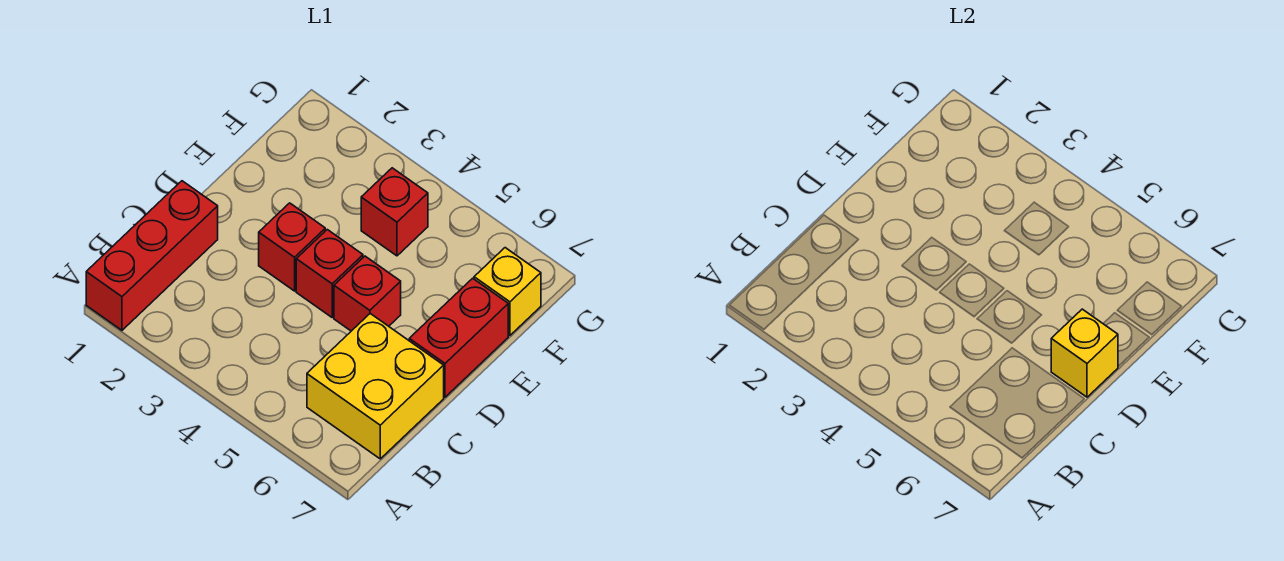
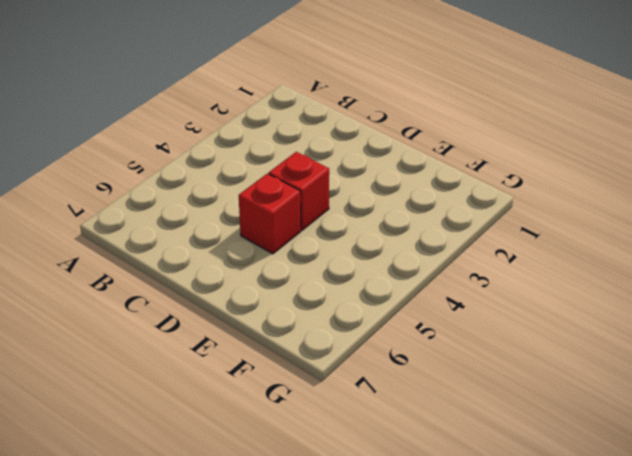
none -> red 1x3 brick [86,181,218,330]
none -> yellow 2x2 brick [307,314,444,459]

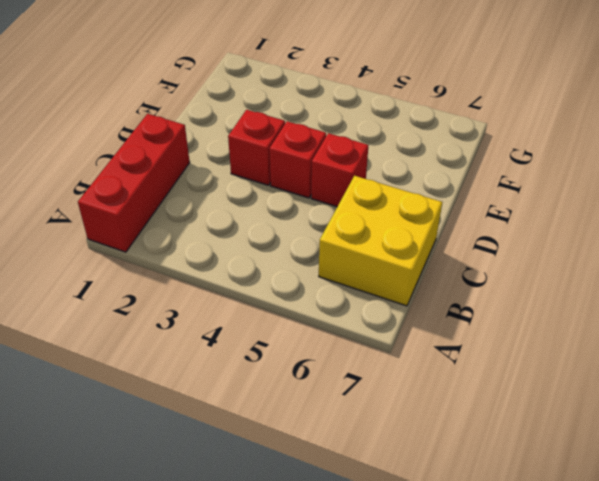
none -> red 1x2 brick [409,278,508,397]
none -> red 1x1 brick [361,168,428,256]

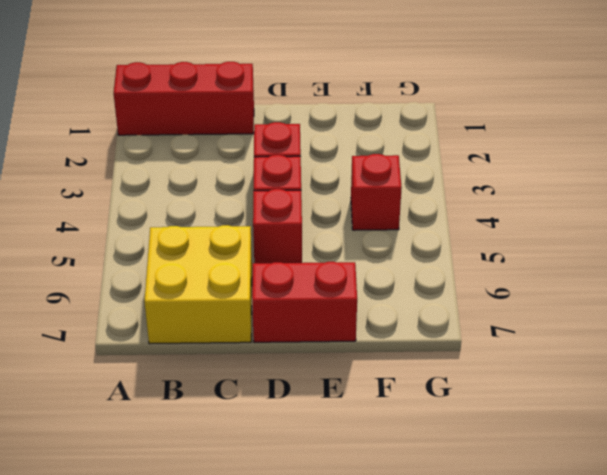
none -> yellow 1x1 brick [474,248,541,335]
none -> yellow 1x1 brick [1051,309,1118,397]

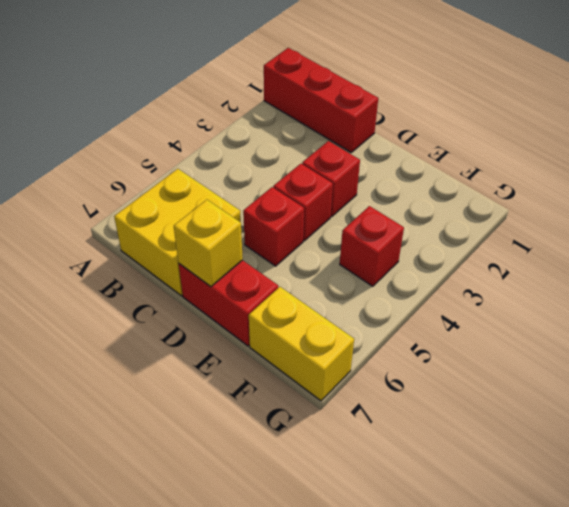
yellow 1x2 brick [249,287,354,401] -> yellow 1x1 brick [474,248,541,335]

